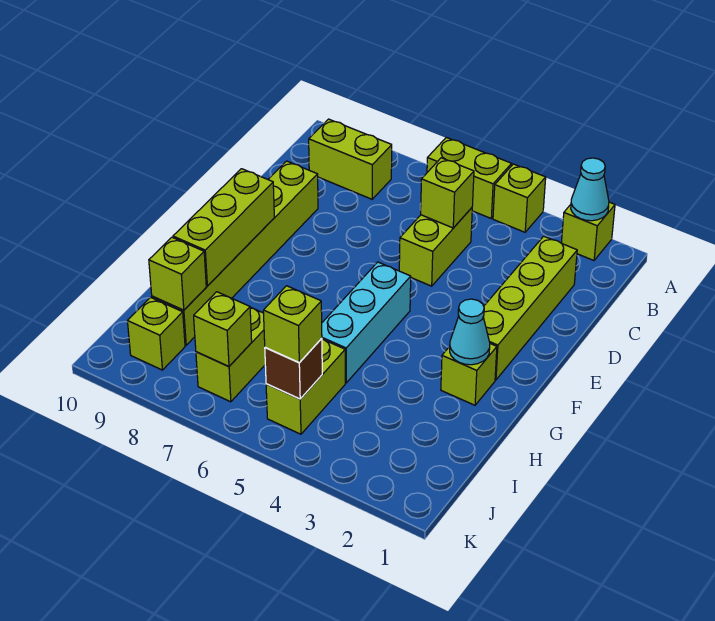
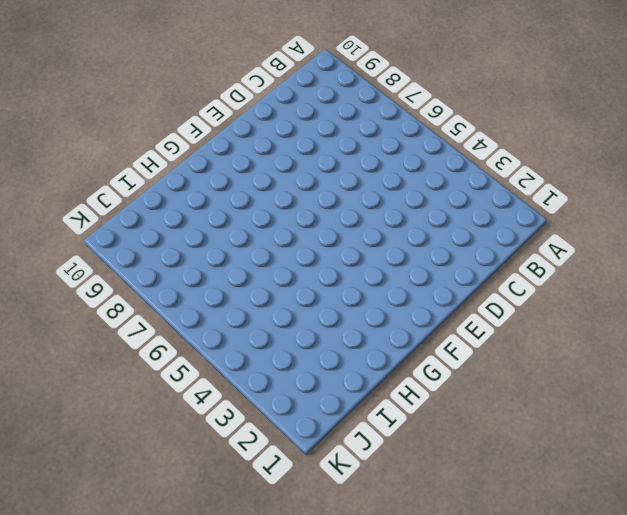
none -> lime 1x1 brick [561,202,615,260]
none -> lime 1x1 brick [493,164,546,232]
none -> lime 1x2 brick [427,137,512,218]

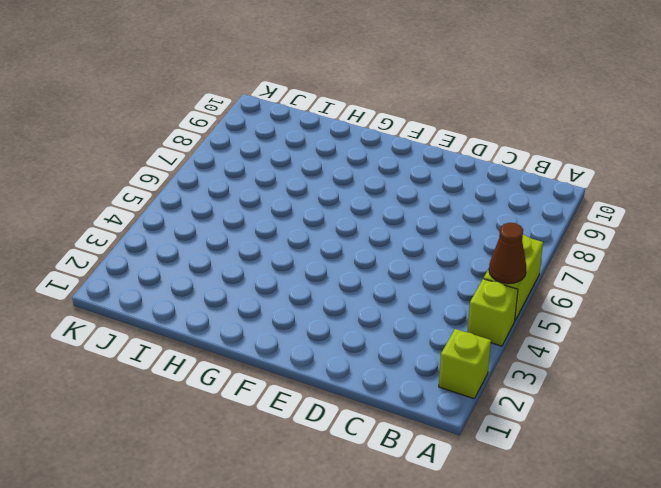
brown 1x1 cone [489,223,527,284] -> none
none -> lime 1x2 brick [309,119,392,199]
none -> lime 1x4 brick [483,236,577,380]
none -> lime 1x2 brick [399,208,472,286]

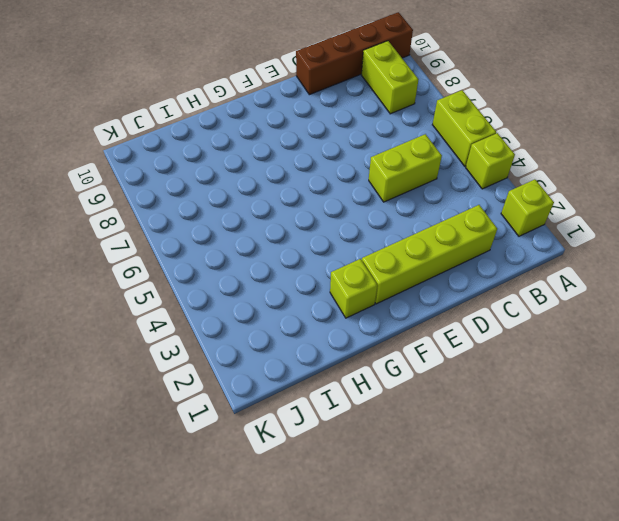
brown 1x4 brick [296,12,413,95] -> none
none -> lime 1x6 brick [152,161,318,345]
none -> cyan 1x3 brick [322,262,411,383]
none -> lime 1x2 brick [266,339,345,434]

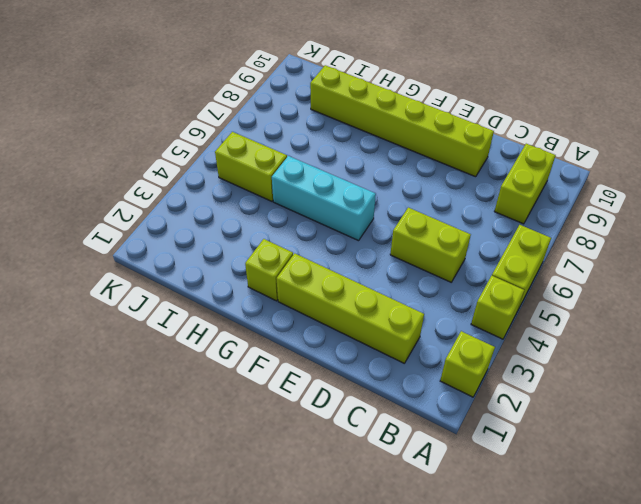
none -> lime 1x2 brick [196,307,265,402]
none -> lime 1x1 brick [128,297,185,370]
none -> cyan 1x1 cone [571,158,609,221]

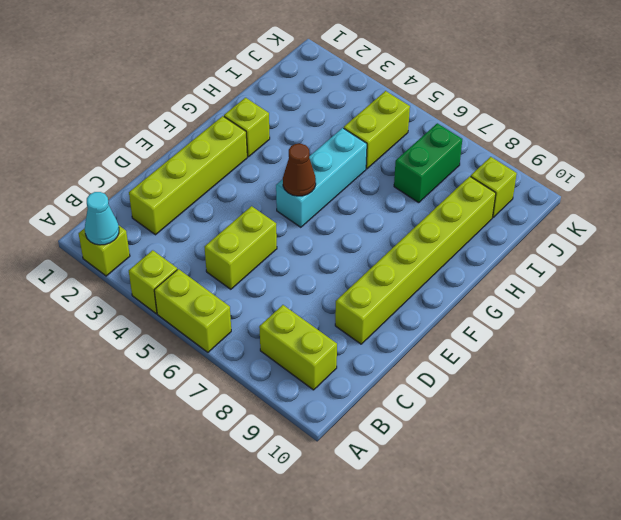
brown 1x1 cone [283,144,316,196] -> none
green 1x2 brick [394,123,462,203] -> lime 1x2 brick [196,307,265,402]
none -> lime 1x1 brick [421,158,474,228]
none -> lime 1x3 brick [173,169,274,286]
none -> cyan 1x1 cone [450,299,490,365]

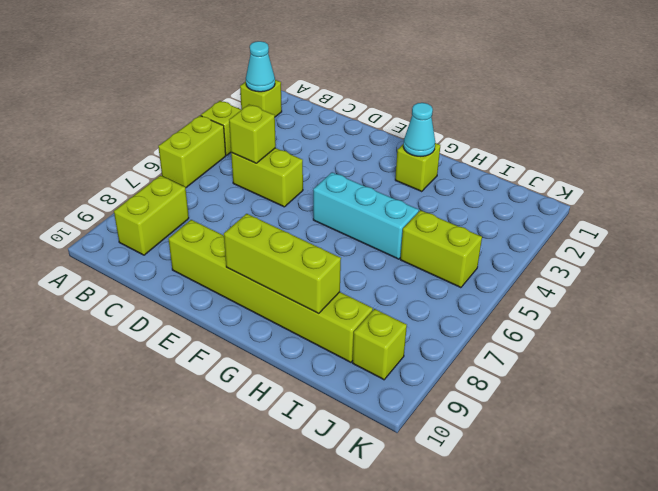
none -> lime 1x4 brick [483,236,577,380]
none -> lime 1x2 brick [196,307,265,402]
none -> lime 1x1 brick [149,237,206,310]

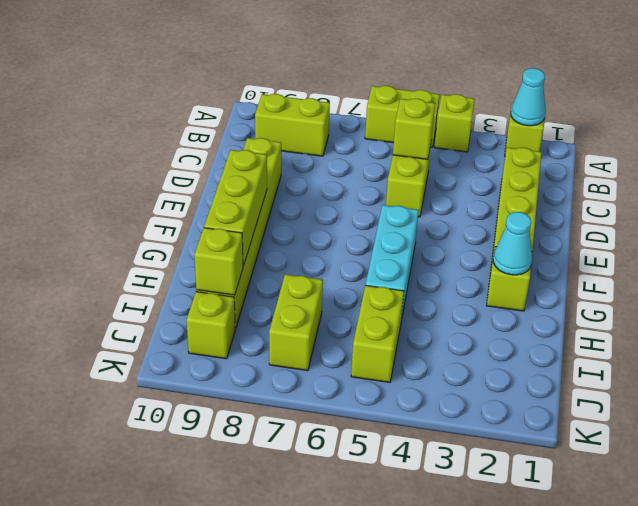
none -> brown 1x1 brick [265,338,322,399]
none -> lime 1x1 brick [194,292,252,367]
none -> lime 1x1 brick [263,286,322,363]

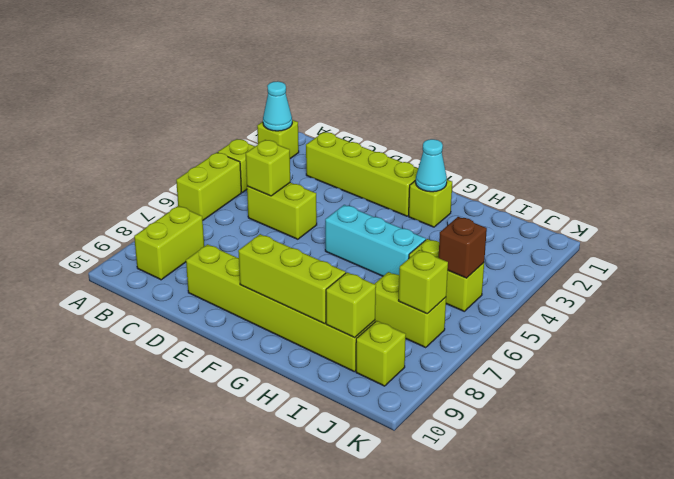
none -> lime 1x1 brick [263,286,322,363]

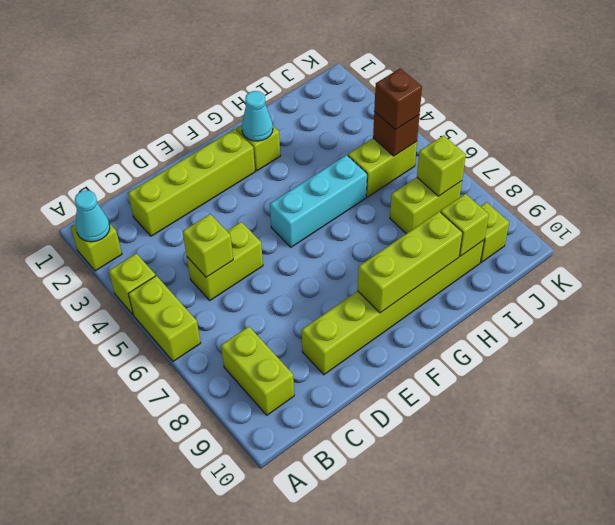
brown 1x1 brick [374,68,422,130] -> lime 1x1 brick [263,286,322,363]

